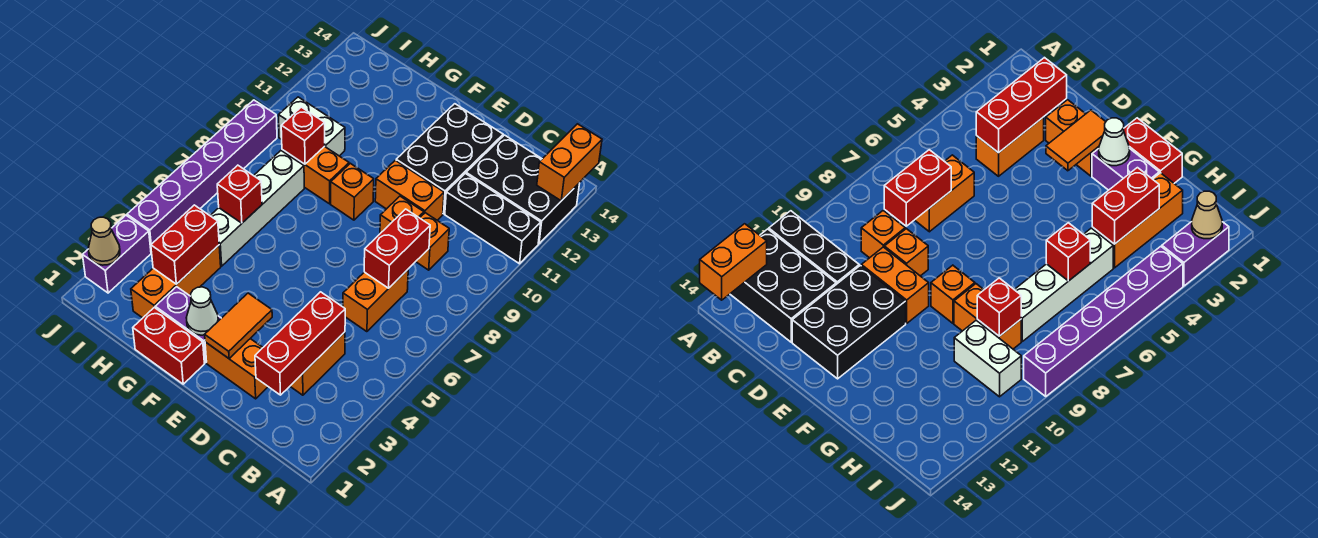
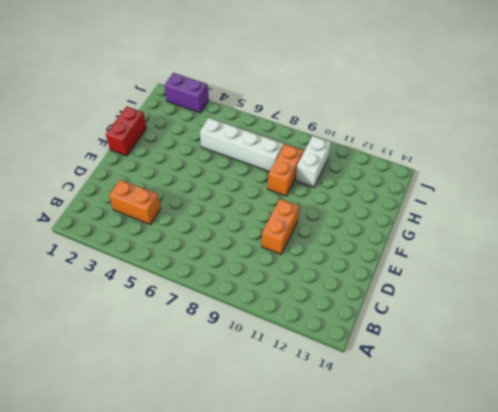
none -> black 1x3 brick [445,173,541,264]
none -> black 2x3 brick [466,135,580,244]
none -> orange 1x2 brick [343,270,408,332]

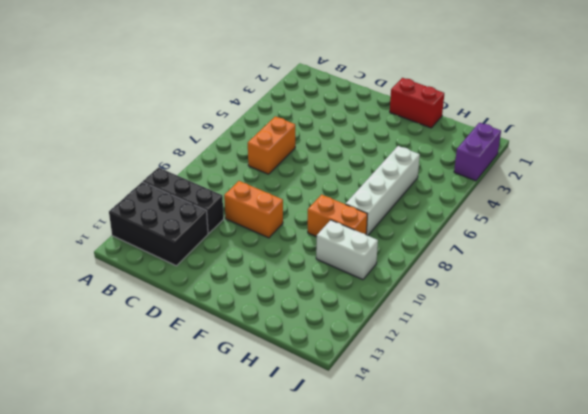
none -> orange 1x2 brick [290,332,345,395]
none -> orange 1x1 brick [416,213,449,270]
none -> orange 1x2 brick [205,339,268,399]

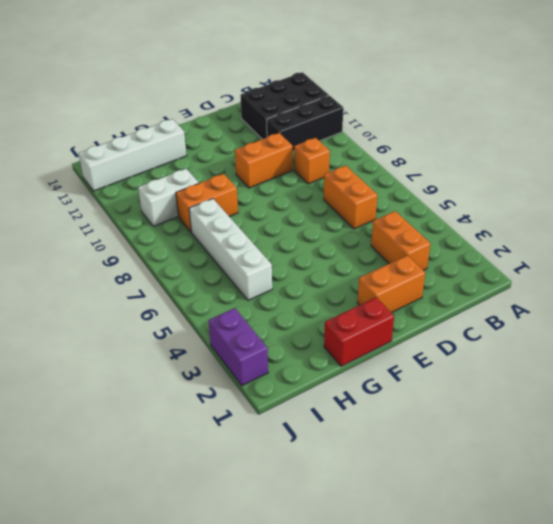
white 1x4 brick [79,119,186,191] -> none
none -> orange 1x1 brick [380,196,424,233]
none -> black 2x3 brick [396,104,503,214]
none -> purple 1x2 brick [155,287,221,363]

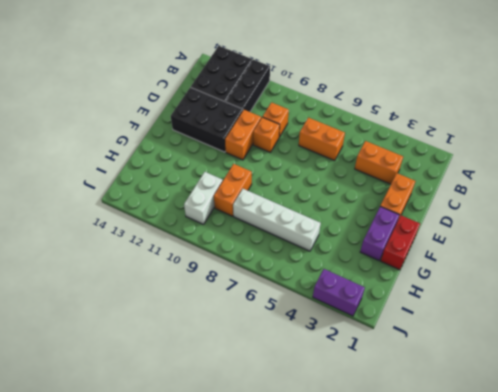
none -> orange 1x1 brick [331,163,374,220]
none -> orange 1x3 brick [131,245,221,318]
none -> purple 1x6 brick [127,100,277,248]

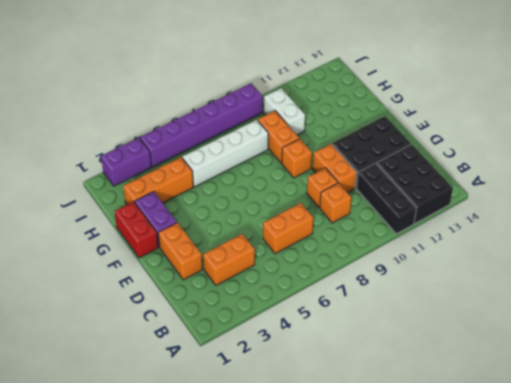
none -> orange 1x2 brick [537,124,602,201]
none -> red 1x3 brick [255,292,345,395]
none -> red 1x2 brick [364,209,430,288]

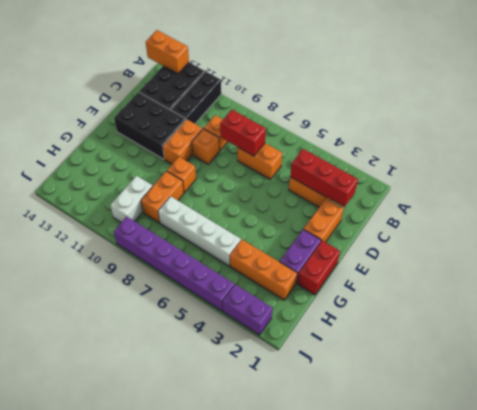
none -> orange 1x2 tile [205,293,272,359]
none -> white 1x1 cone [186,287,218,335]
none -> red 1x2 brick [151,205,219,284]

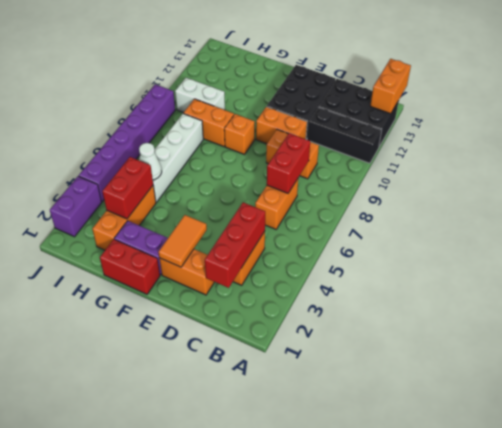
white 1x1 cone [139,143,162,180] -> white 1x1 cone moved to [186,287,218,335]
none -> red 1x1 brick [217,165,262,223]
none -> red 1x1 brick [281,107,325,164]
none -> tan 1x1 cone [89,217,120,265]

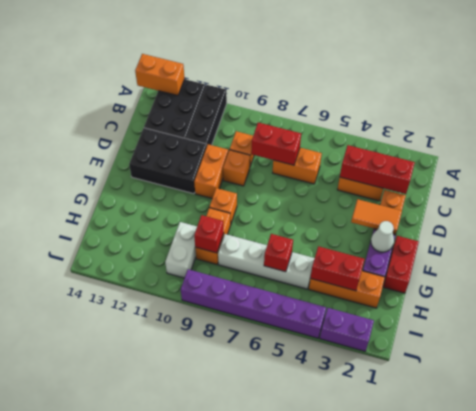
none -> tan 1x1 cone [89,217,120,265]

